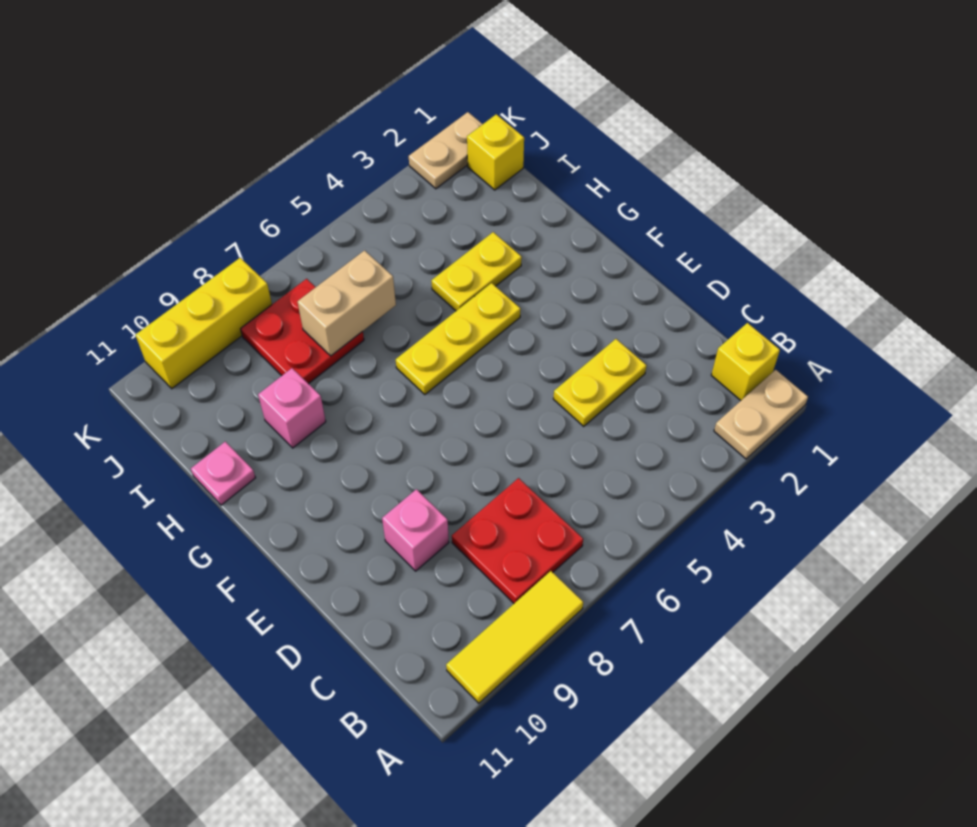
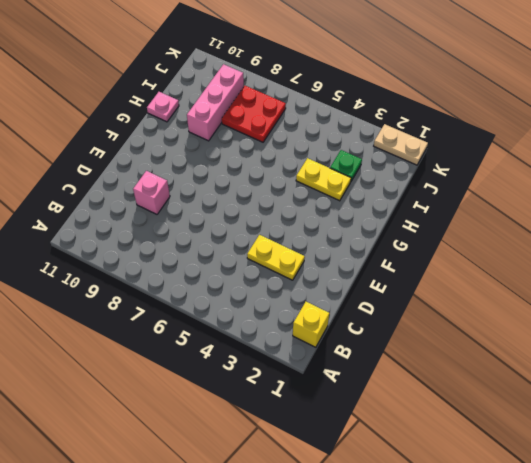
pink 1x3 brick [187,64,244,141] -> pink 1x1 brick [258,368,326,448]
green 1x1 plate [330,150,362,181] -> none
none -> tan 1x2 plate [714,370,808,459]
none -> yellow 1x3 tile [446,571,583,703]
none -> red 2x2 plate [452,478,583,603]

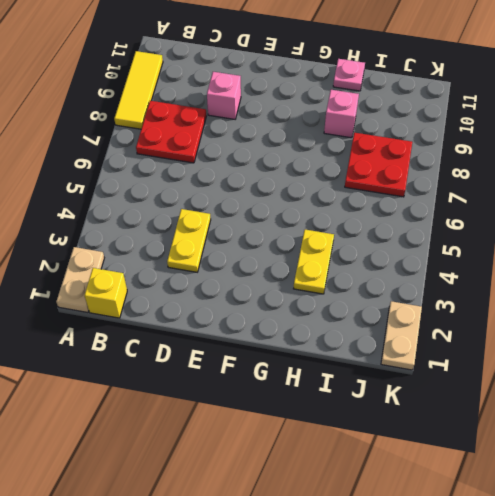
none -> yellow 1x3 plate [396,283,520,395]
none -> yellow 1x1 brick [467,114,524,190]
none -> yellow 1x3 brick [136,258,272,389]

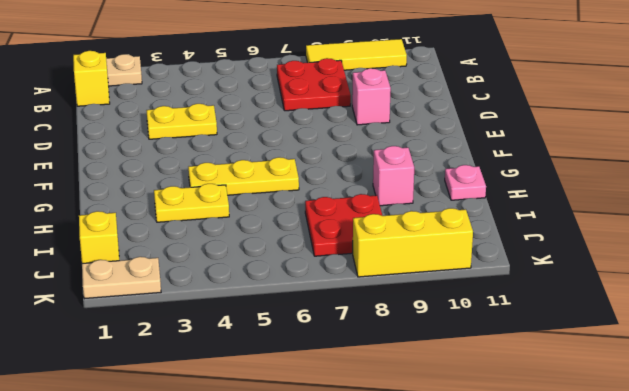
none -> tan 1x2 brick [298,250,396,356]

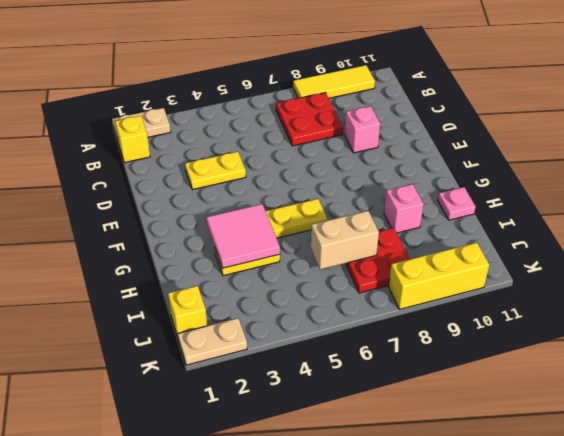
pink 2x2 tile [206,204,280,268] -> none

